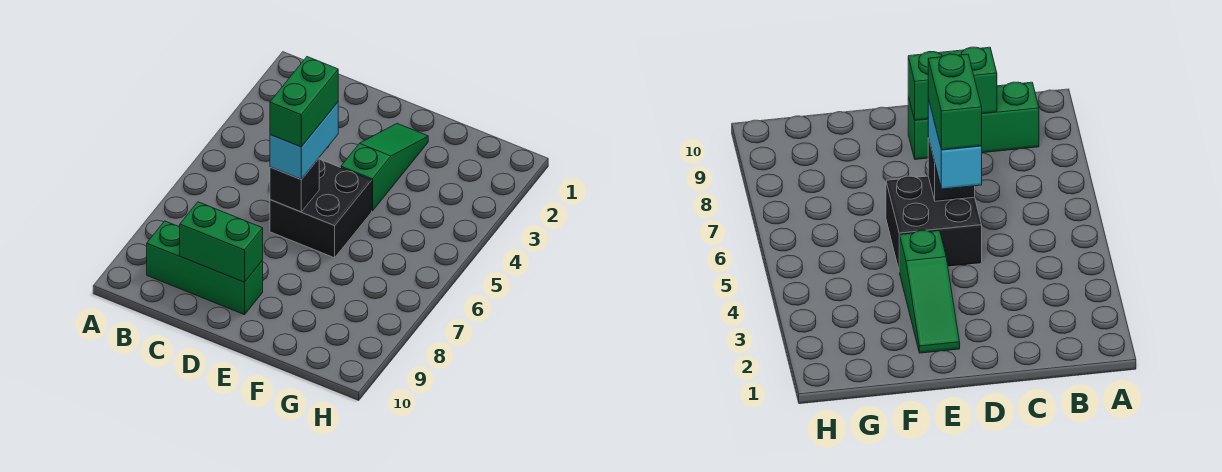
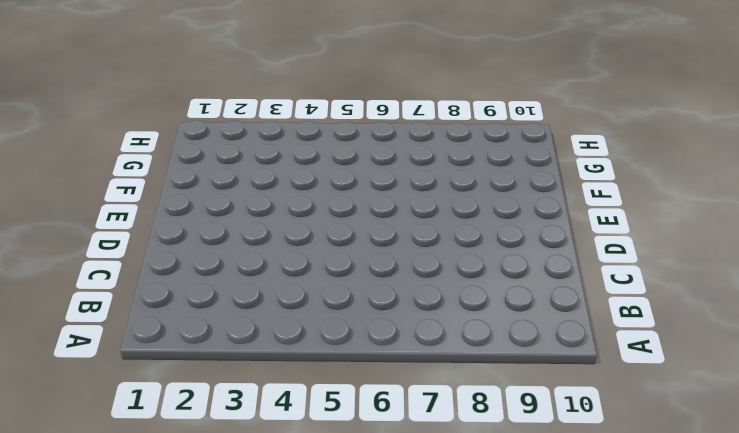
none -> green 1x3 brick [147,221,263,315]
none -> black 2x2 brick [270,159,372,258]

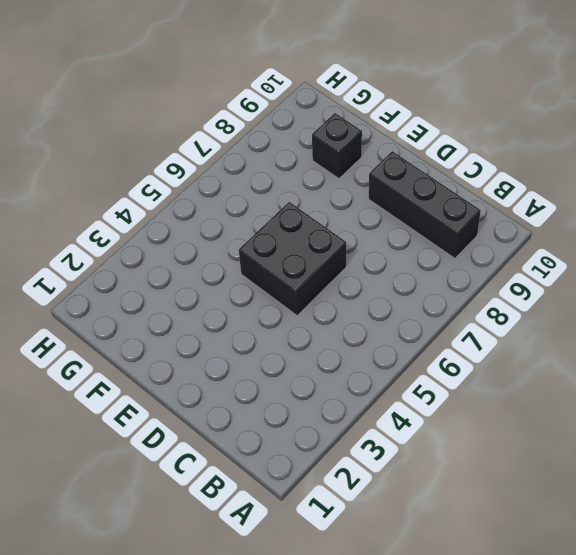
black 1x3 brick [369,151,481,258] -> green 1x3 brick [147,221,263,315]
black 1x1 brick [312,113,362,179] -> black 1x1 brick moved to [270,159,319,212]
none -> green 1x3 slope [341,124,428,211]
none -> green 1x2 brick [180,202,263,282]

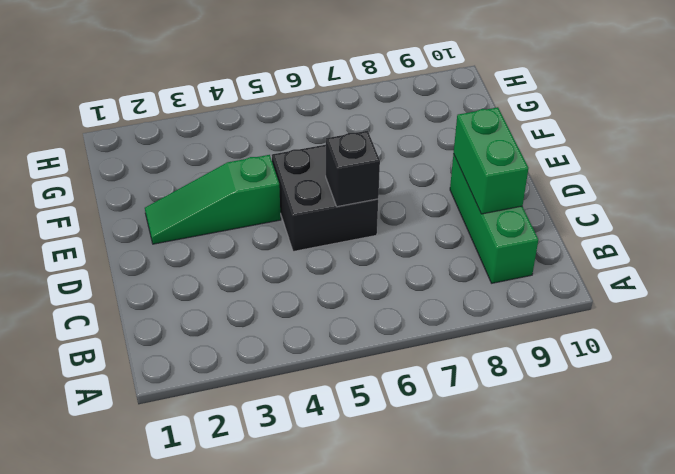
none -> cyan 1x2 brick [270,103,338,179]
none -> green 1x2 brick [270,57,338,147]

